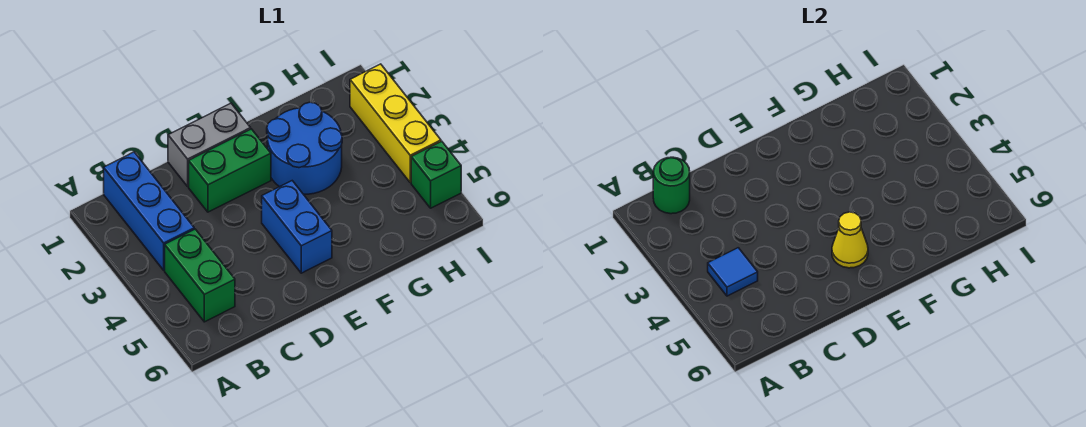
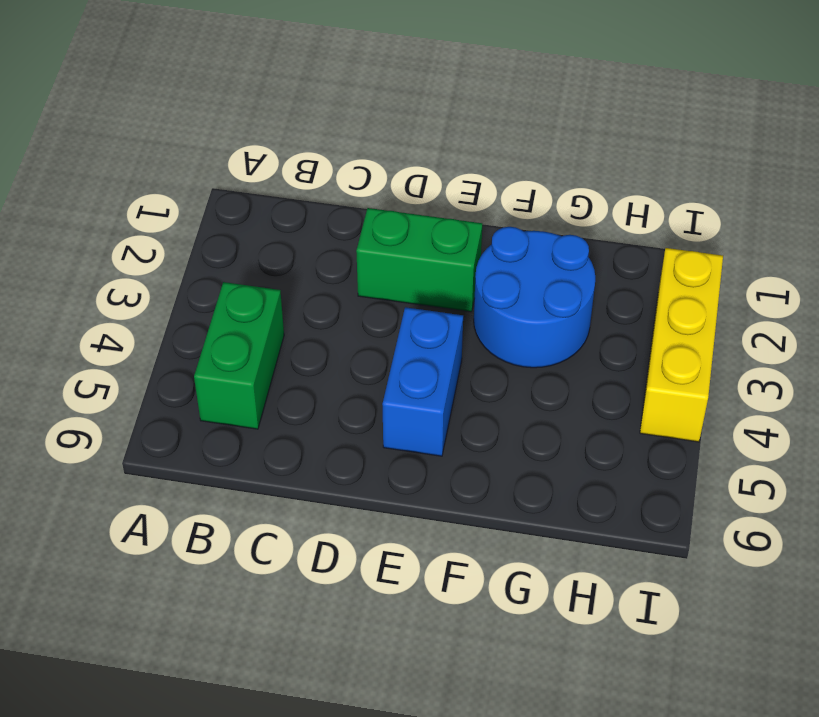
none -> blue 1x3 brick [104,152,194,270]
none -> grey 1x2 brick [168,103,251,186]

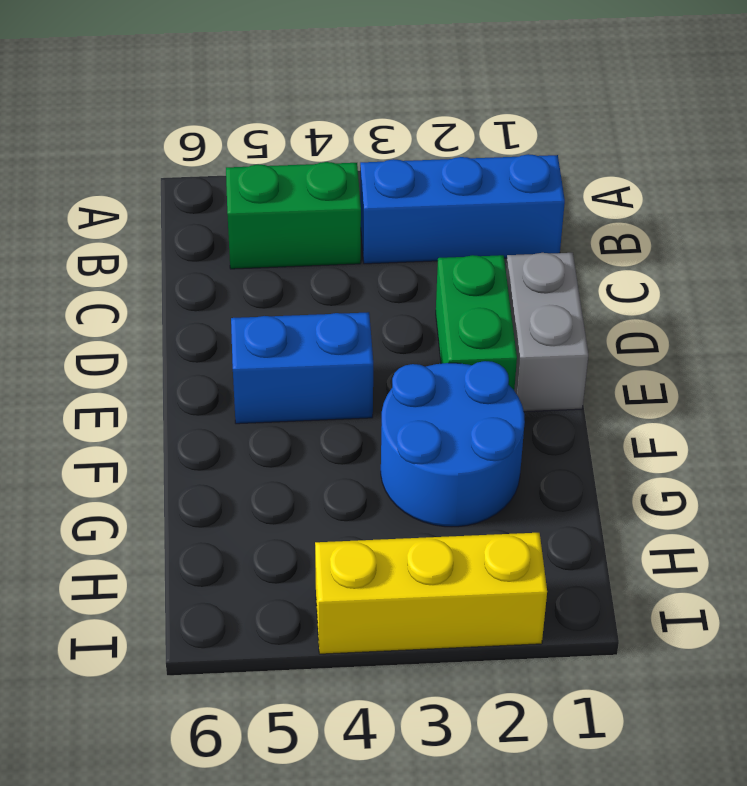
none -> green 1x1 brick [411,141,461,208]
none -> green 1x1 round brick [653,157,690,214]

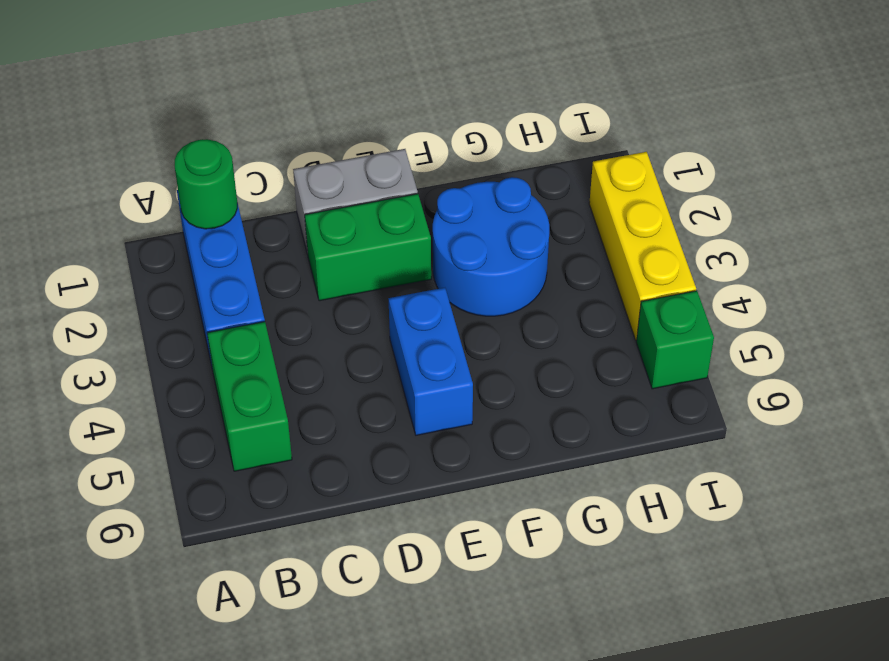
none -> blue 1x1 tile [708,248,758,296]
none -> yellow 1x1 cone [832,212,868,268]

